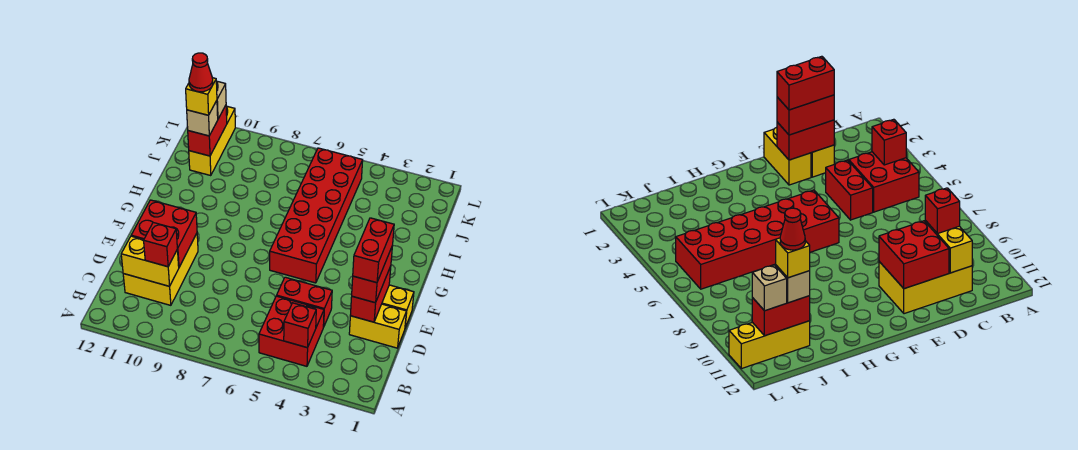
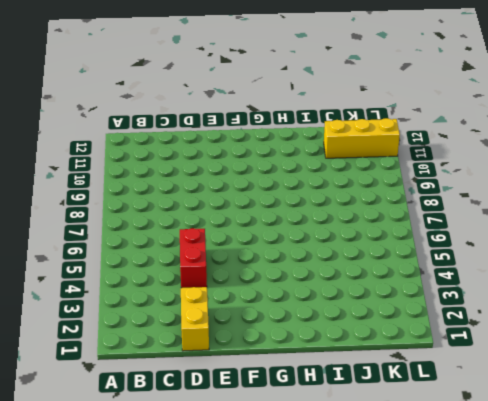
none -> red 2x2 brick [259,296,324,366]
none -> yellow 2x3 brick [123,233,198,305]
none -> yellow 1x2 brick [382,285,414,327]

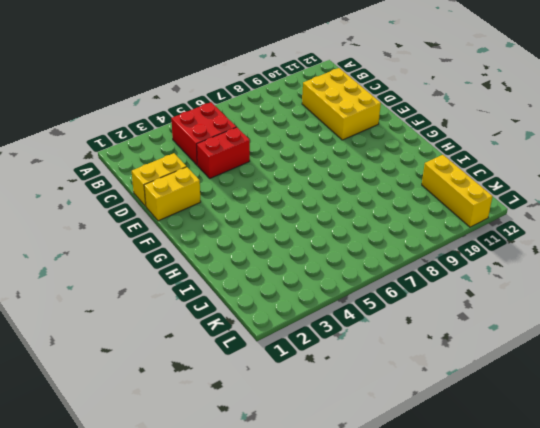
none -> red 2x6 brick [270,148,363,283]
none -> red 1x1 brick [284,303,316,348]
none -> yellow 1x2 brick [121,236,179,286]

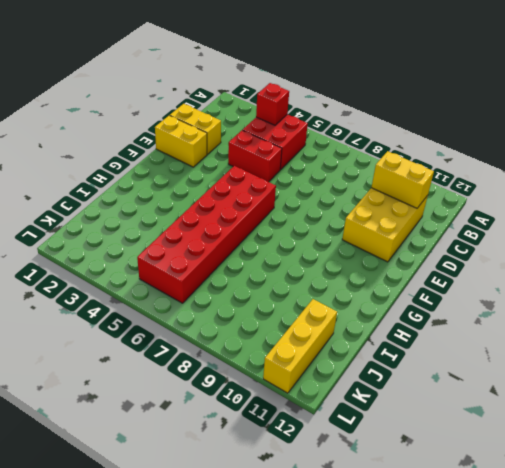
none -> red 1x2 brick [350,266,391,322]
none -> red 2x2 brick [131,200,197,267]
none -> red 1x2 brick [188,105,227,156]

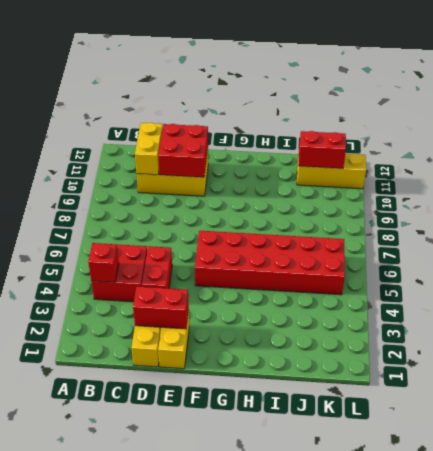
none -> red 1x1 brick [144,223,177,267]
none -> red 1x2 brick [352,248,392,303]
none -> tan 1x1 brick [187,101,218,136]

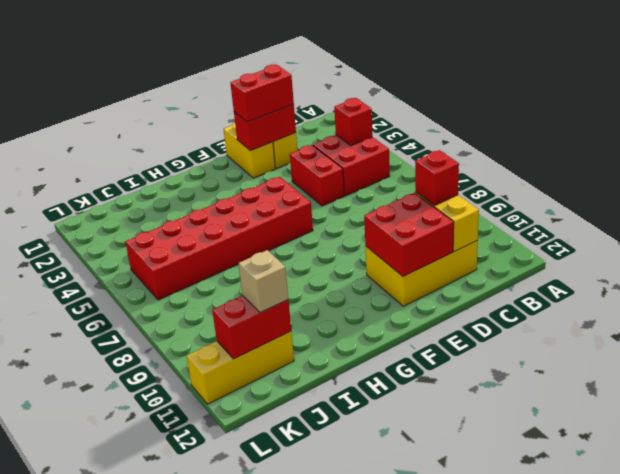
none -> tan 1x1 brick [216,81,226,119]
none -> red 1x2 brick [353,218,394,283]
none -> yellow 1x1 brick [186,78,217,115]

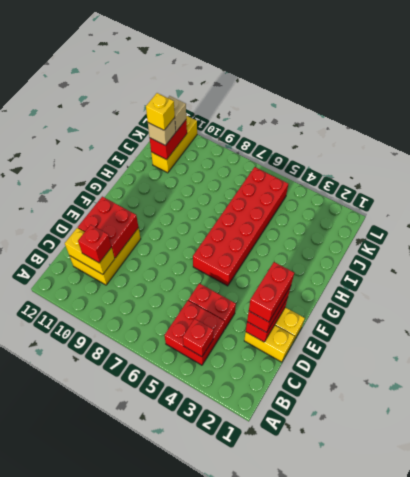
none -> red 1x1 cone [189,53,213,92]

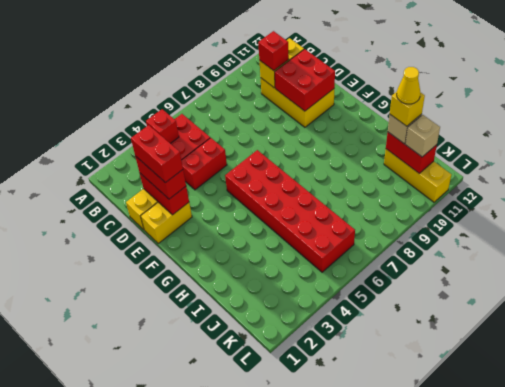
yellow 1x1 cone [397,67,420,104] -> red 1x1 cone [189,53,213,92]

